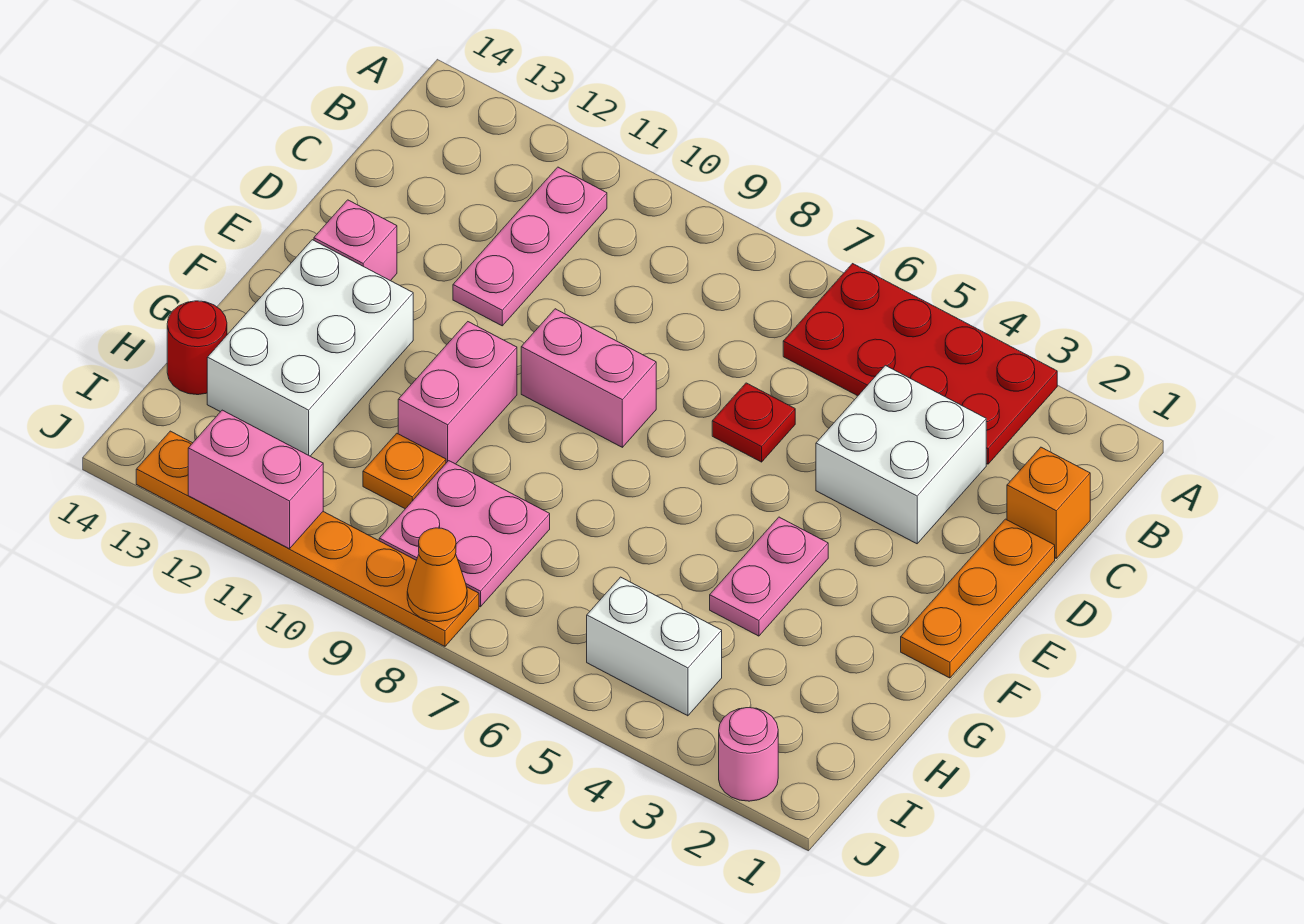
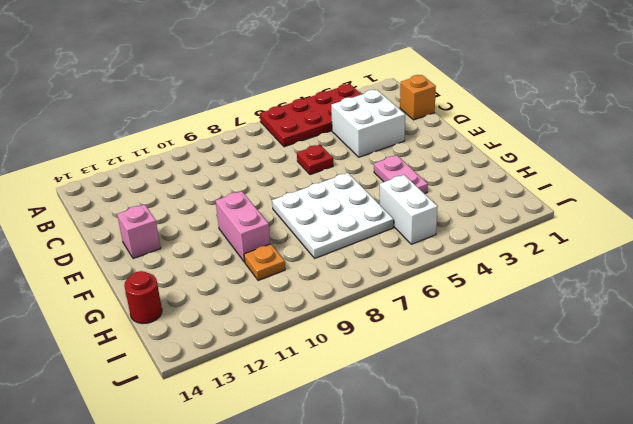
white 3x3 plate [272,173,394,258] -> pink 2x2 plate [379,461,550,607]
white 1x2 brick [380,175,438,244] -> white 1x2 brick turned to [587,577,722,716]
none -> pink 1x3 plate [453,167,607,326]
none -> orange 1x3 plate [901,519,1055,678]
none -> pink 1x2 brick [521,309,656,447]

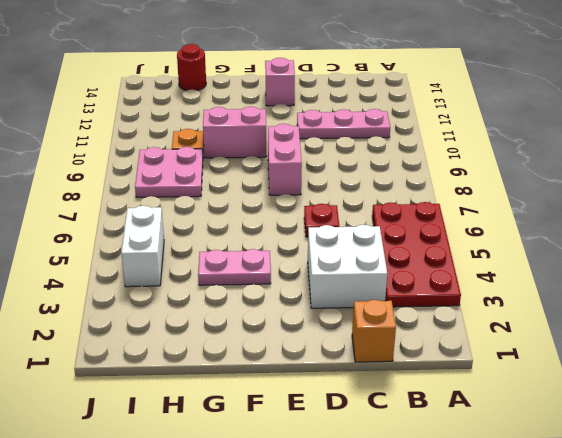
none -> orange 1x3 plate [901,519,1055,678]
none -> white 2x3 brick [207,240,413,456]
none -> pink 1x1 round brick [719,708,778,801]

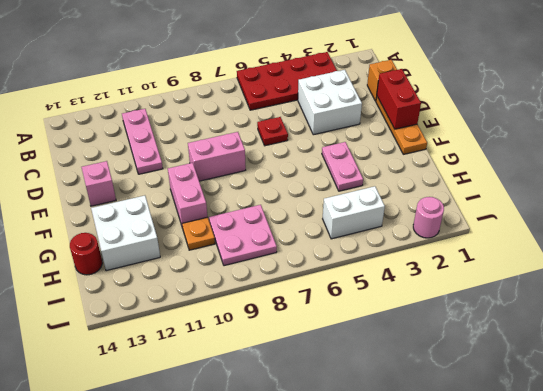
red 1x2 brick [377,69,421,129] -> none
white 2x2 brick [91,196,160,271] -> white 2x3 brick [207,240,413,456]
none -> orange 1x6 plate [136,431,479,646]
none -> orange 1x1 cone [407,528,467,622]
none -> pink 1x2 brick [188,410,323,549]

